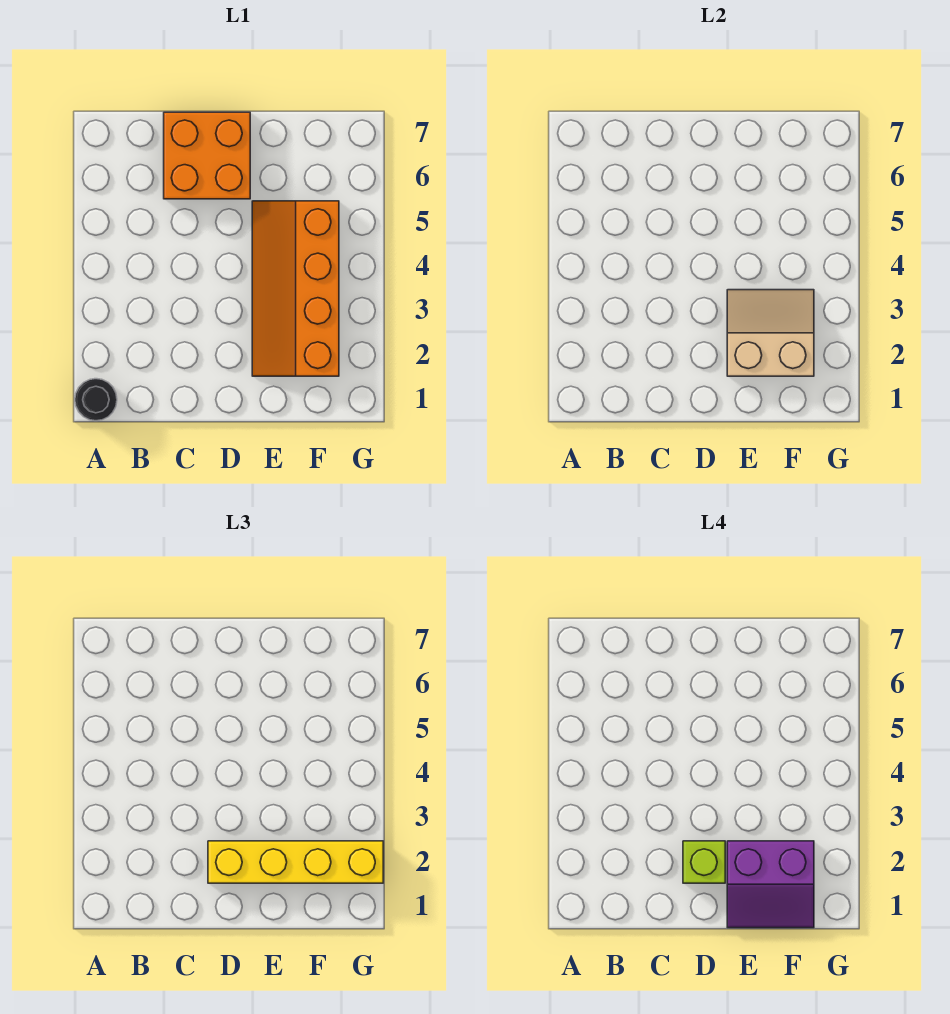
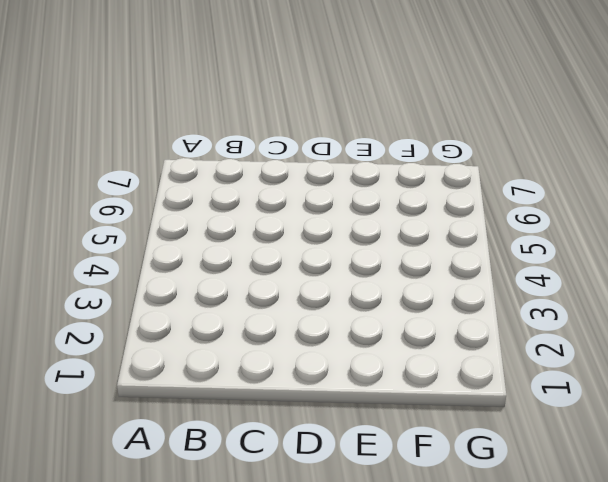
none -> black 1x1 round brick [75,379,117,421]
none -> orange 2x2 brick [164,112,250,199]

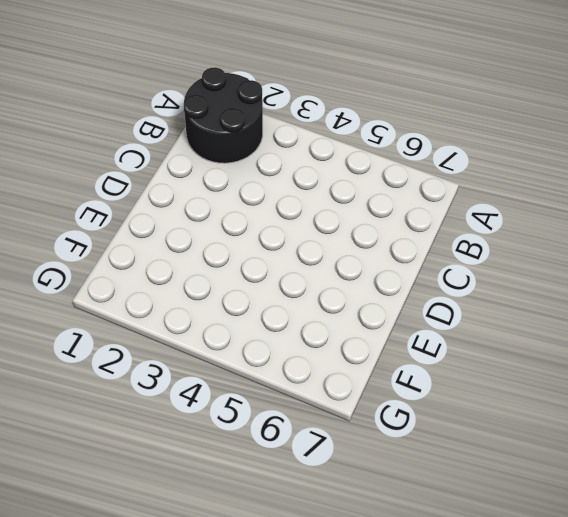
black 2x2 round brick [184,67,263,163] -> black 1x1 round brick [75,379,117,421]
none -> orange 2x2 brick [164,112,250,199]
none -> orange 2x4 slope [252,201,339,376]

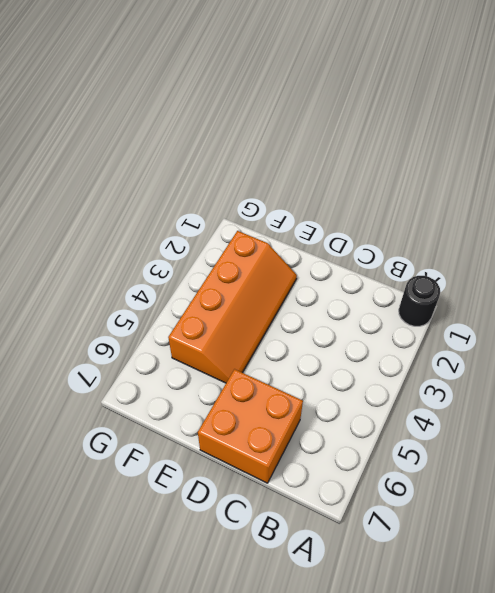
none -> tan 2x2 slope [727,290,814,376]
none -> yellow 1x4 brick [208,841,383,883]

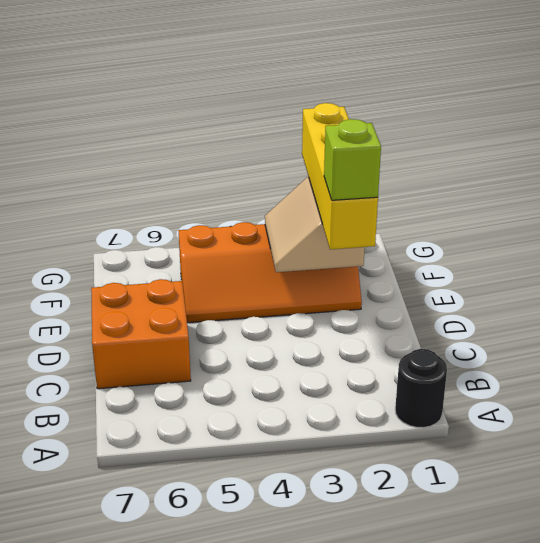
none -> purple 2x2 slope [727,841,814,928]

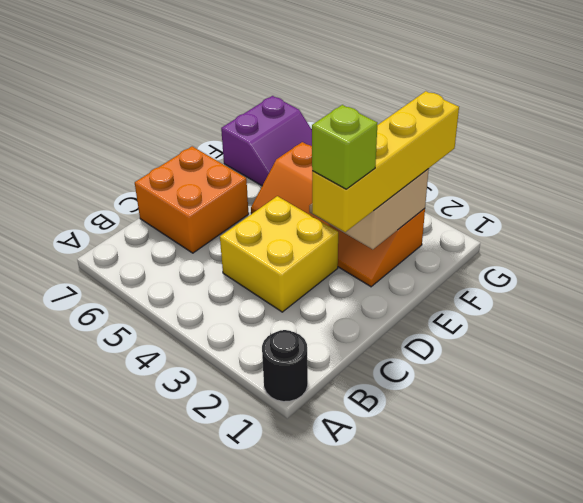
yellow 2x2 brick [220,196,338,312] -> none
purple 2x2 slope [221,96,312,186] -> purple 2x2 slope moved to [727,841,814,928]

